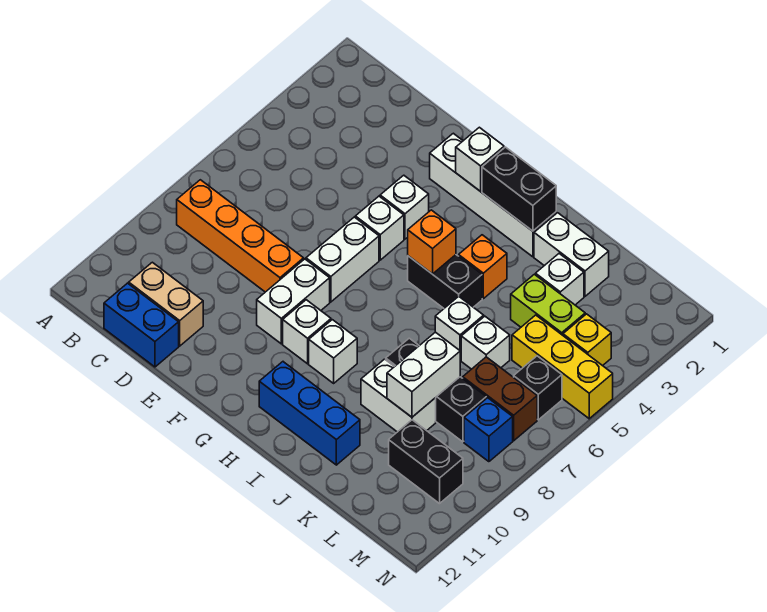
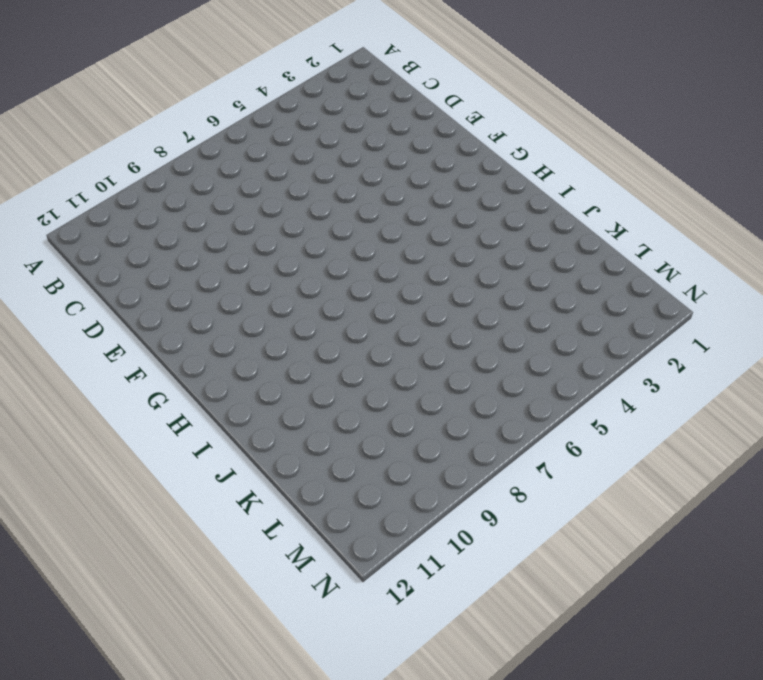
none -> orange 1x4 brick [177,180,304,292]
none -> tan 1x2 brick [129,262,203,346]
none -> blue 1x2 brick [104,283,179,367]
none -> white 1x4 brick [430,133,556,257]

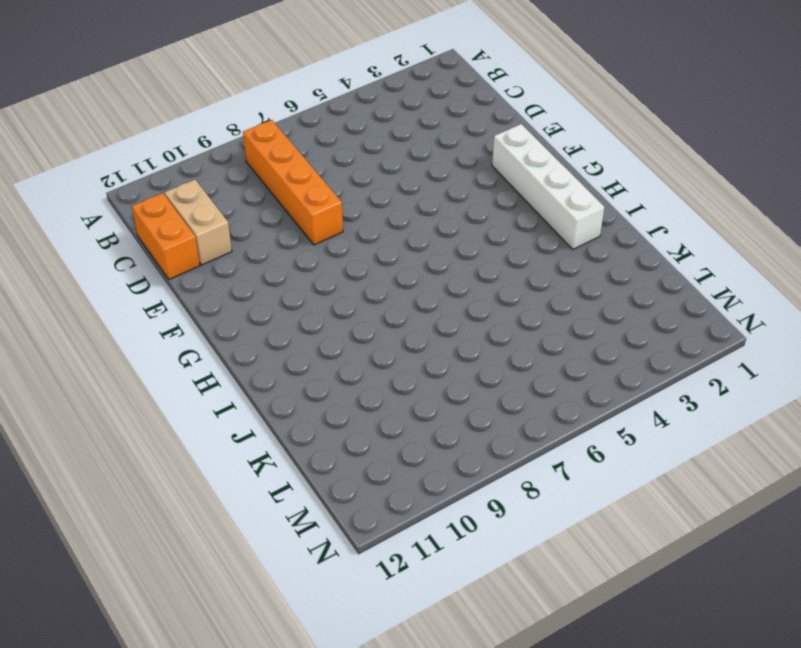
orange 1x2 brick [132,193,200,279] -> blue 1x2 brick [104,283,179,367]
none -> white 1x1 brick [380,175,429,239]
none -> white 1x1 brick [355,196,404,260]
none -> white 1x2 brick [306,217,379,302]
none -> white 1x2 brick [257,259,330,344]

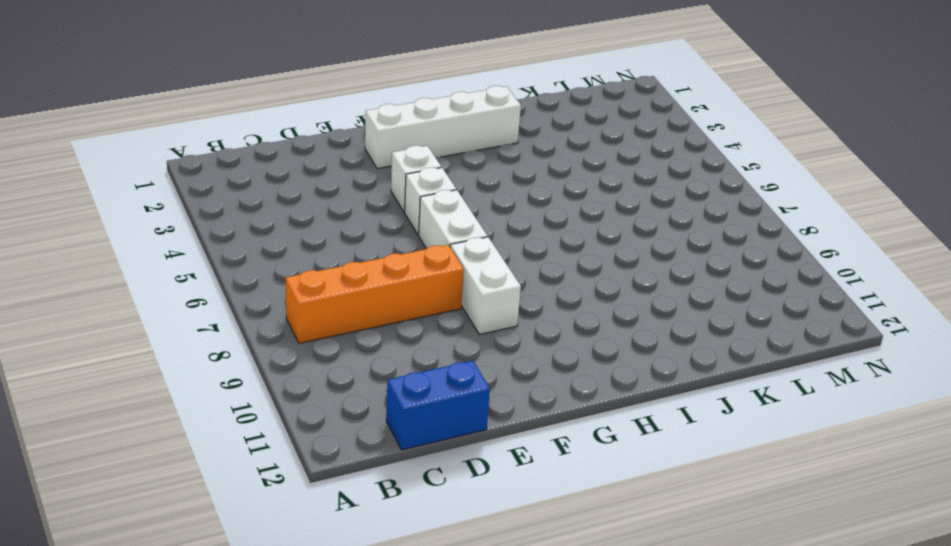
none -> tan 1x2 brick [129,262,203,346]
none -> white 1x1 brick [283,300,331,364]
none -> black 1x2 brick [408,255,482,308]
none -> white 1x1 brick [309,320,357,383]

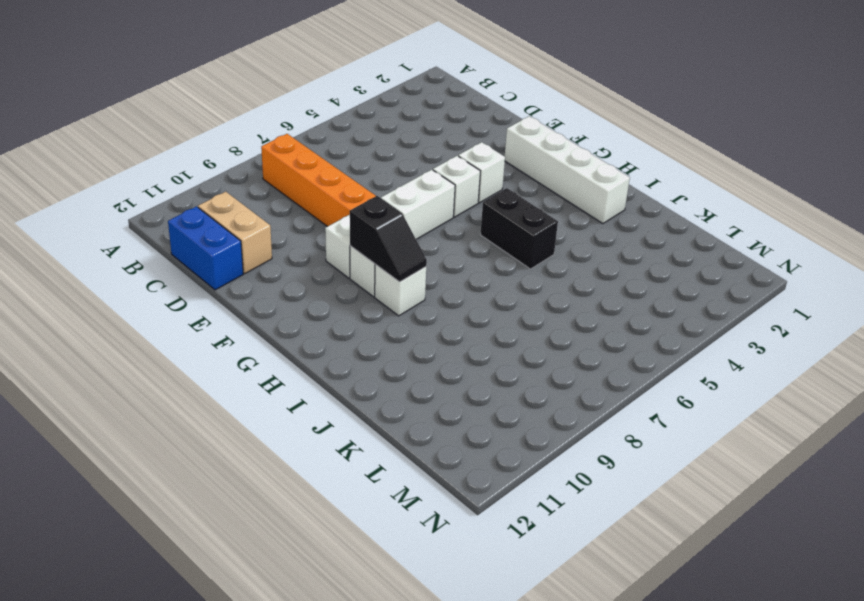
black 1x2 slope [350,196,427,282] -> none
none -> blue 1x3 brick [259,362,360,465]
none -> orange 1x1 brick [459,235,507,299]
none -> white 1x2 brick [534,213,609,296]
none -> white 1x1 brick [435,296,484,360]

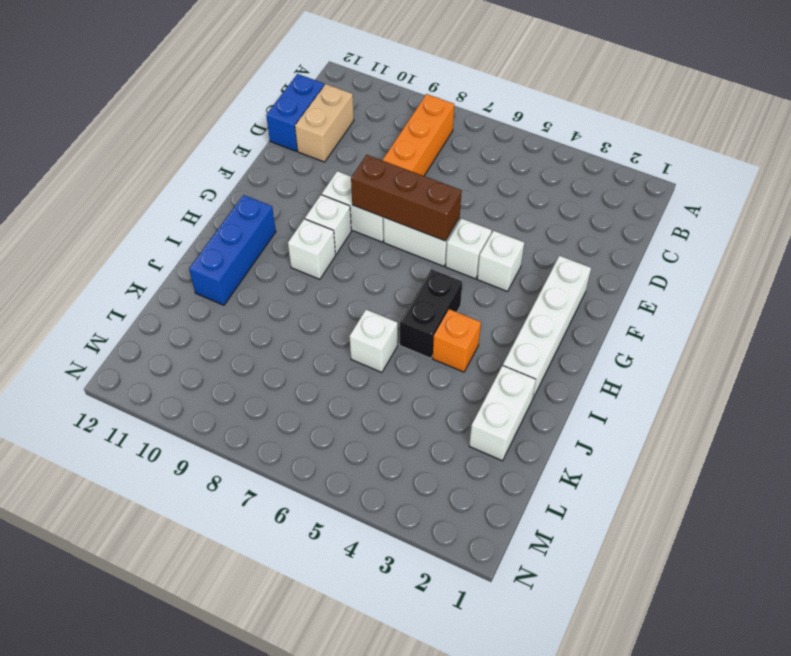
brown 1x3 brick [351,155,462,241] -> none
none -> black 1x3 brick [386,338,486,442]
none -> white 1x2 brick [361,359,436,432]
none -> white 1x1 brick [536,254,584,305]
none -> lime 1x2 brick [511,274,585,335]

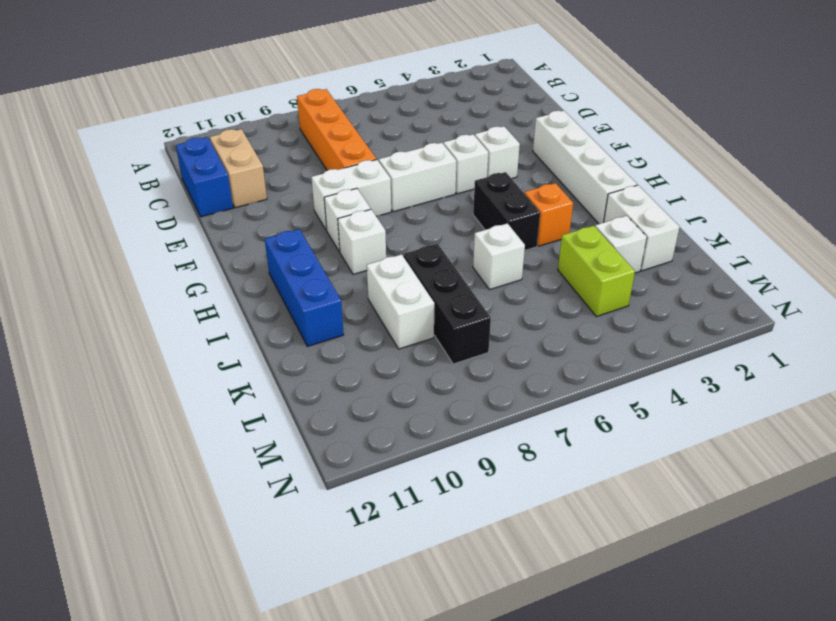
none -> white 1x1 brick [461,316,510,369]
none -> yellow 1x3 brick [512,315,613,419]
none -> brown 1x2 brick [463,357,537,441]
none -> black 1x2 brick [389,420,463,504]

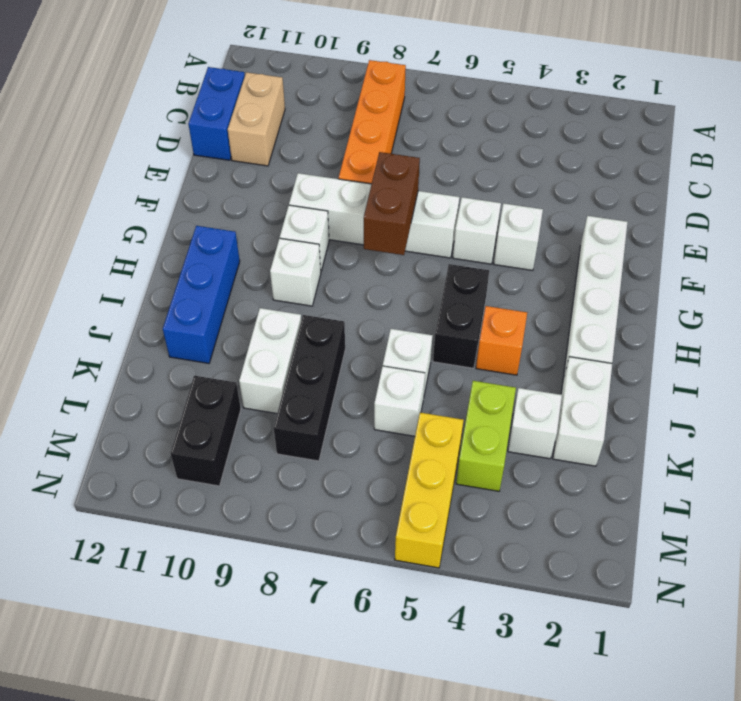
brown 1x2 brick [364,152,420,255] -> brown 1x2 brick moved to [463,357,537,441]
none -> yellow 1x1 brick [563,314,611,366]
none -> black 1x1 brick [514,356,562,420]
none -> blue 1x1 brick [464,398,513,462]
none -> white 1x1 brick [456,127,504,191]

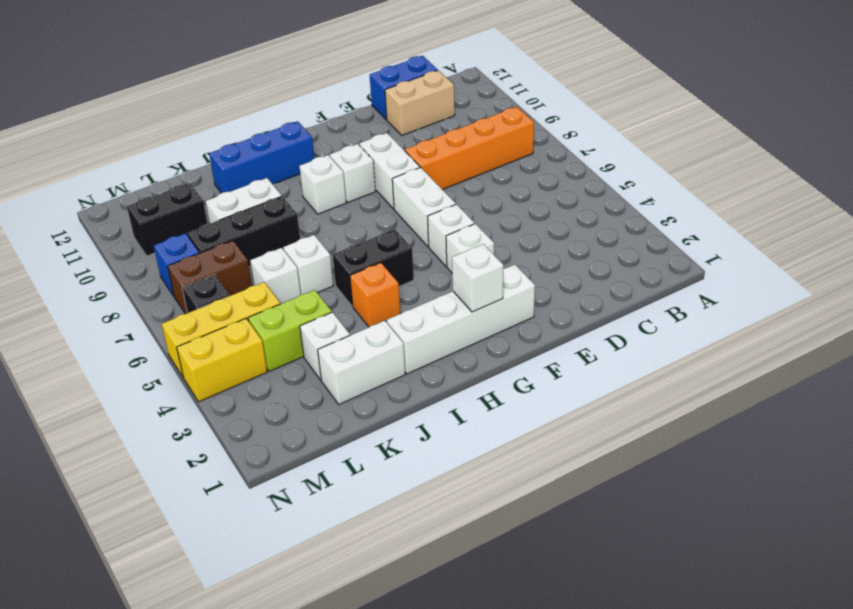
yellow 1x2 brick [177,319,267,402] -> yellow 1x1 brick [563,314,611,366]
none -> black 1x2 brick [482,147,556,231]
none -> orange 1x1 brick [408,210,456,274]
none -> white 1x2 brick [387,332,460,417]

